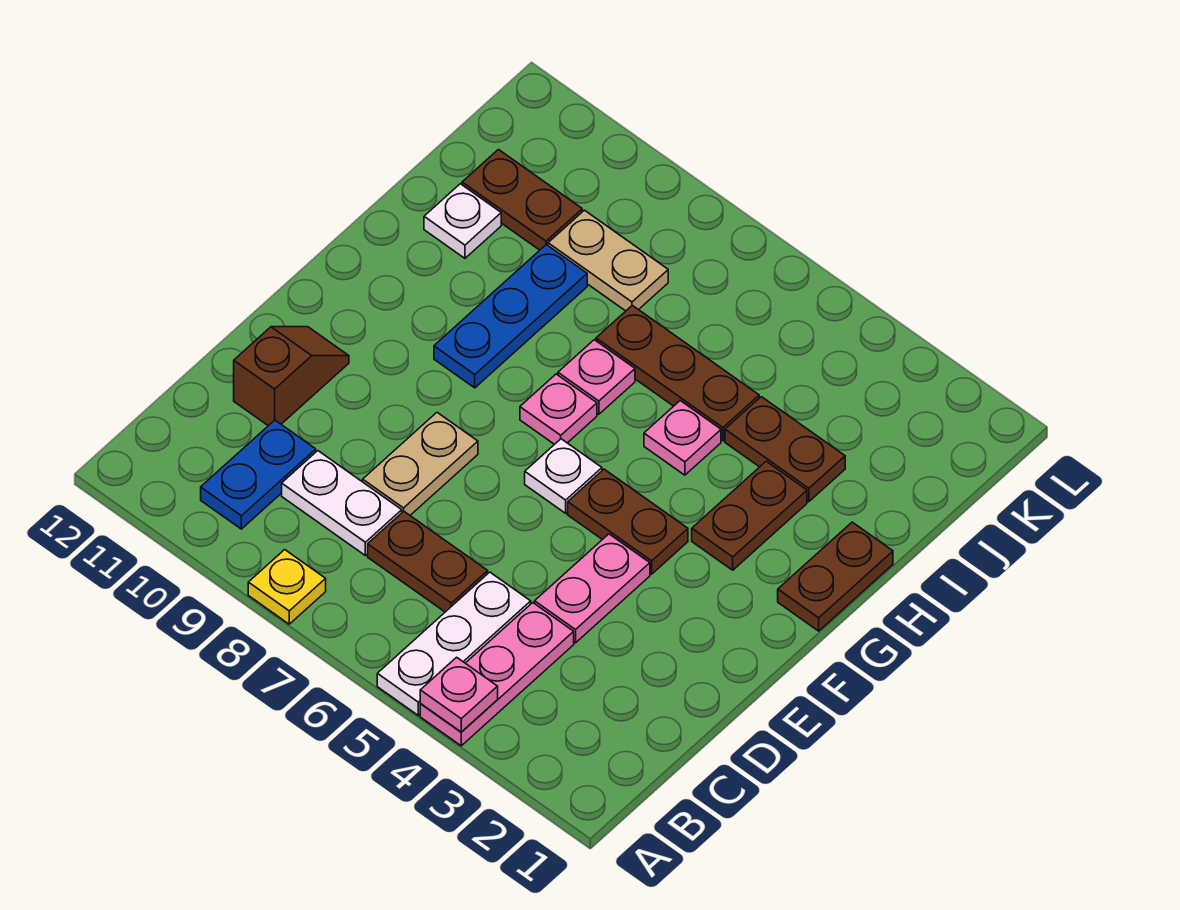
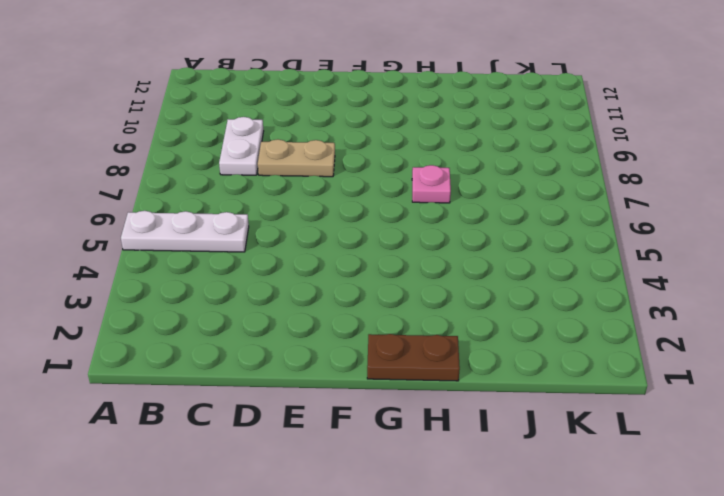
none -> pink 1x3 plate [420,603,574,746]
none -> yellow 1x1 plate [248,550,326,624]
none -> blue 1x2 plate [201,420,316,529]

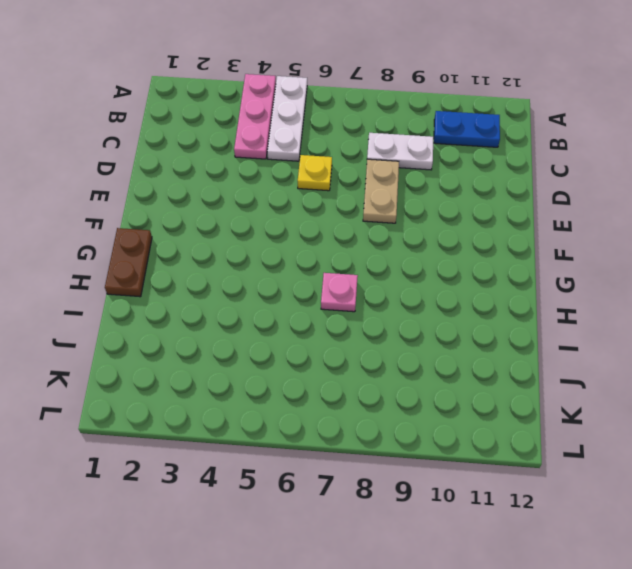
blue 1x2 plate [434,111,500,147] -> blue 1x2 plate turned to [201,420,316,529]
yellow 1x1 plate [298,155,332,191] -> yellow 1x1 plate moved to [248,550,326,624]
none -> brown 1x2 plate [368,511,488,612]
none -> pink 1x2 plate [535,534,650,643]
none -> brown 1x2 slope [234,327,349,426]

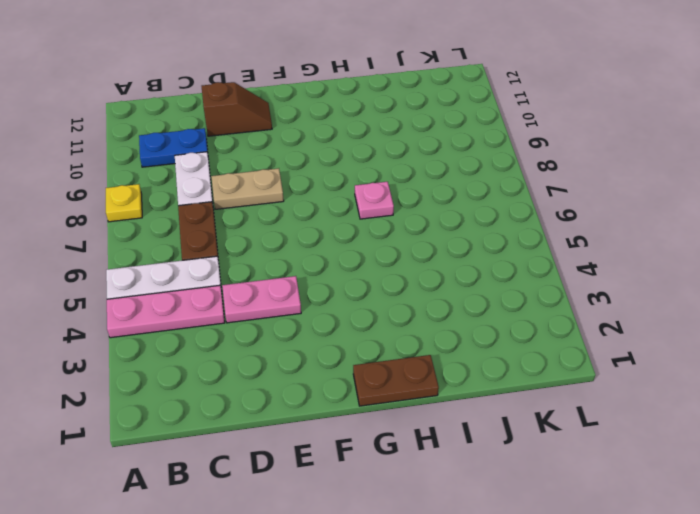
none -> brown 1x2 plate [568,469,688,574]
none -> white 1x1 plate [525,439,602,513]
none -> brown 1x2 plate [692,461,807,570]

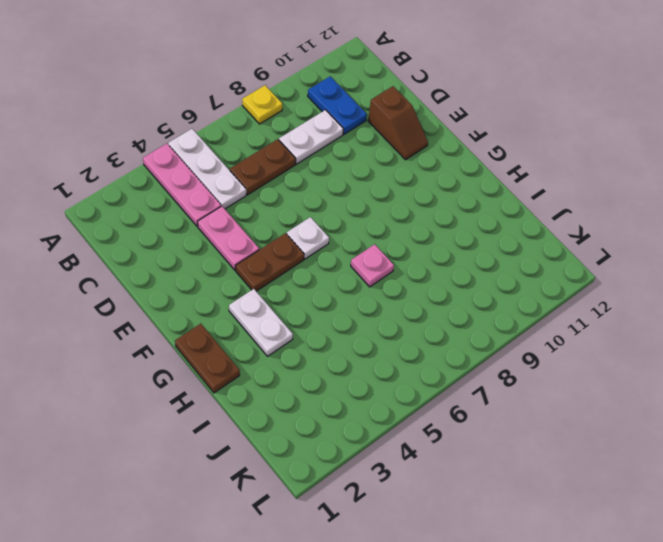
white 1x2 plate [229,289,293,356] -> brown 1x2 plate [692,461,807,570]
none -> tan 1x2 plate [363,412,478,515]
none -> pink 1x1 plate [520,374,597,444]
none -> blue 1x3 plate [434,245,587,388]

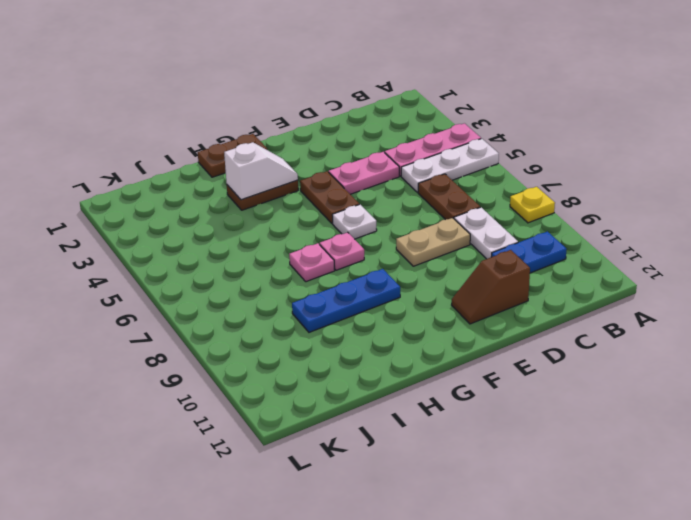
white 1x2 slope [224,142,298,200] -> none
none -> pink 1x1 plate [644,401,721,475]
none -> brown 1x2 plate [725,397,845,502]
none -> brown 1x3 plate [596,305,759,441]

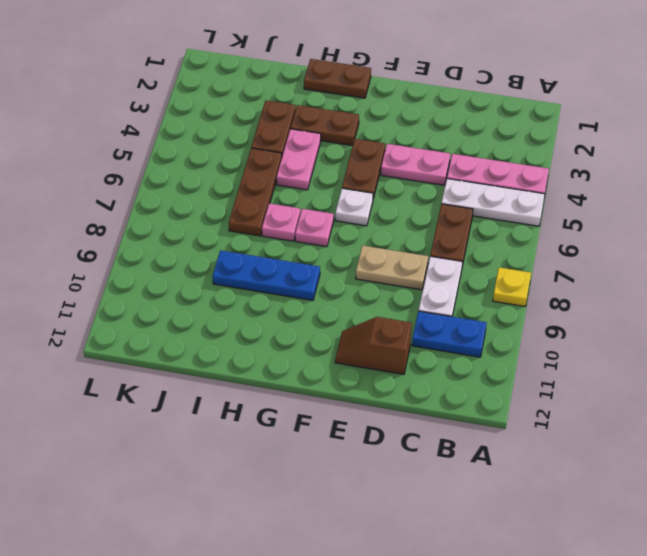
pink 1x2 plate [276,129,321,190] -> pink 1x1 plate [644,401,721,475]
none -> white 1x1 plate [424,184,501,258]
none -> tan 1x2 plate [548,210,668,311]
none -> brown 1x2 plate [462,150,582,250]

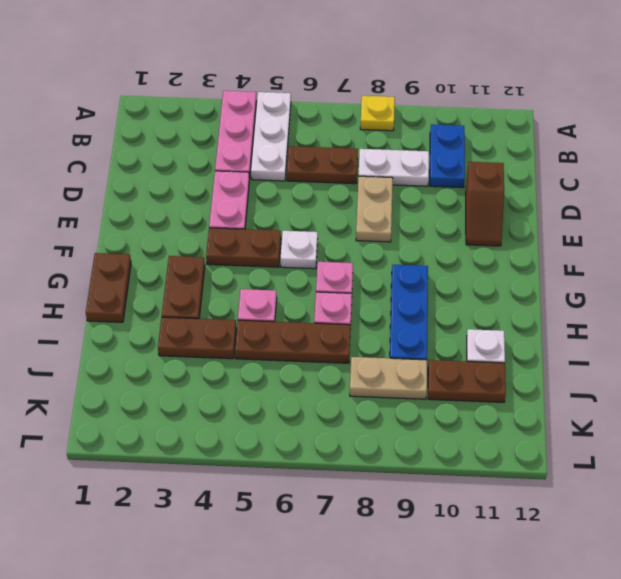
none -> pink 1x1 plate [420,657,498,732]

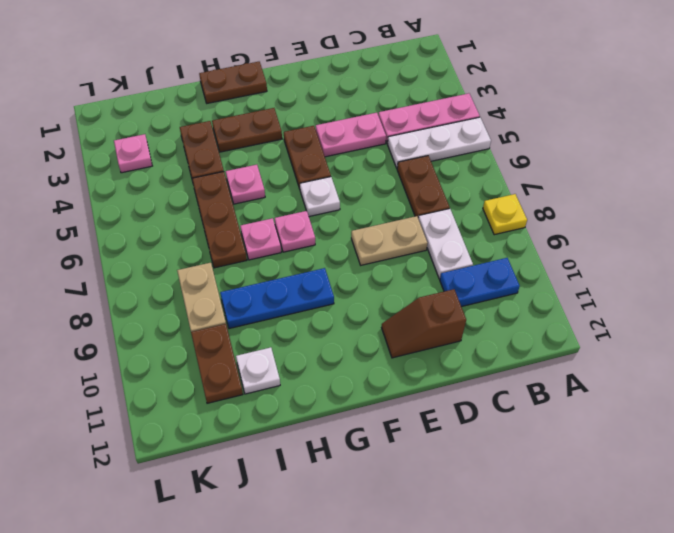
pink 1x1 plate [114,134,152,173] -> pink 1x1 plate moved to [420,657,498,732]

